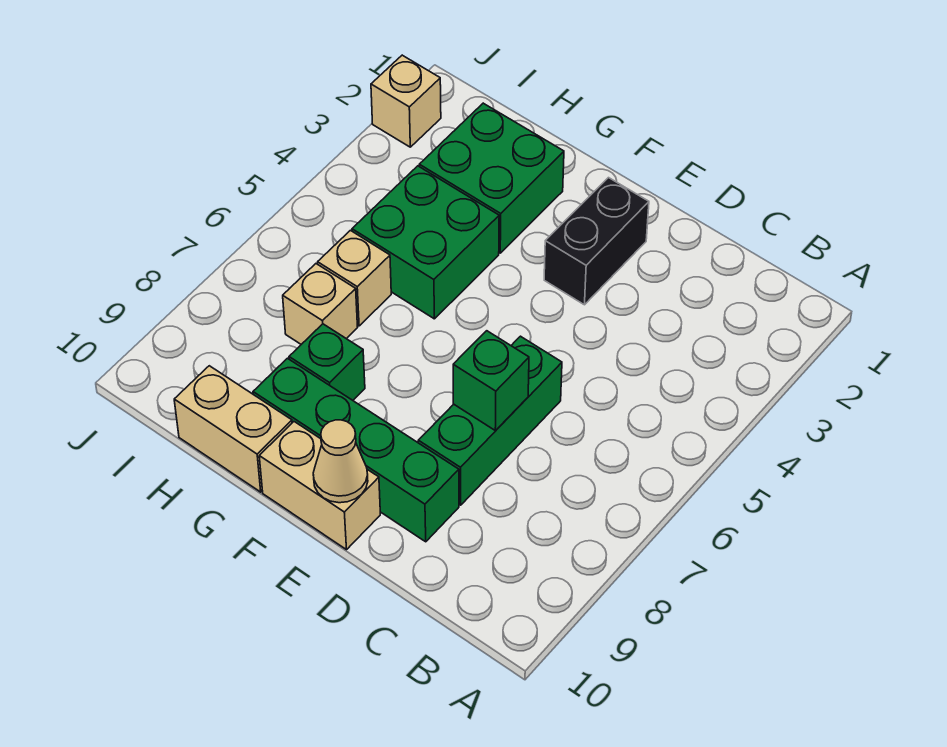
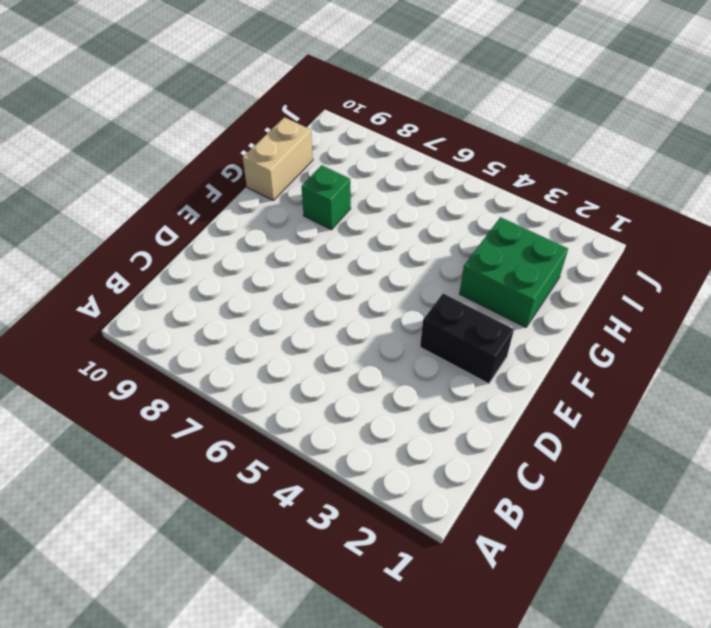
none -> green 1x3 brick [418,336,562,505]
none -> green 1x4 brick [253,358,459,542]
none -> tan 1x2 brick [259,422,380,550]

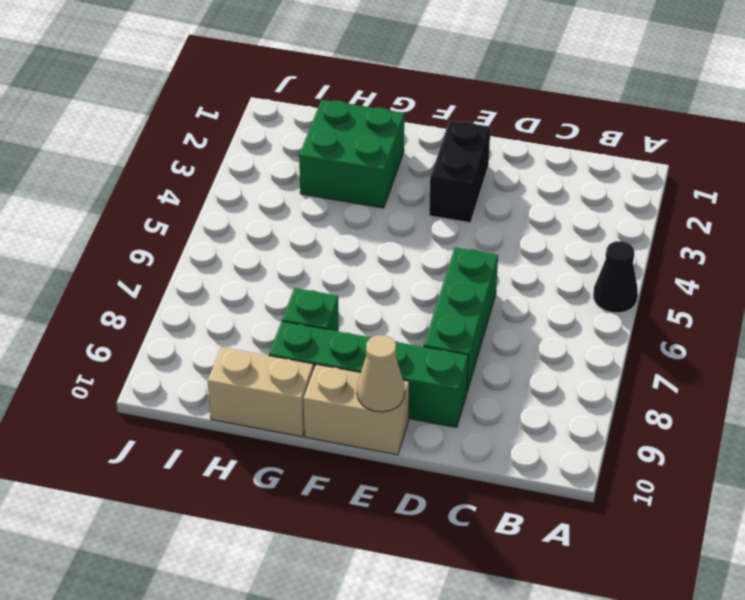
black 1x1 cone [593,241,638,313] -> none
none -> green 2x2 brick [352,166,499,319]
none -> tan 1x1 brick [318,230,391,326]
none -> tan 1x1 brick [283,264,358,344]

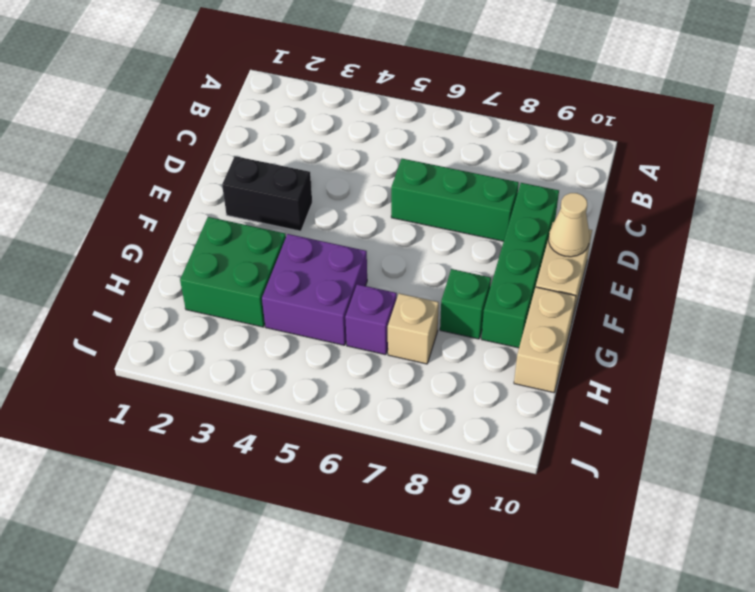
purple 2x2 brick [262,234,367,345] -> green 2x2 brick [352,166,499,319]
purple 1x1 brick [345,284,397,355] -> tan 1x1 brick [318,230,391,326]
none -> tan 1x1 brick [371,55,441,147]
none -> green 1x1 brick [453,331,529,430]

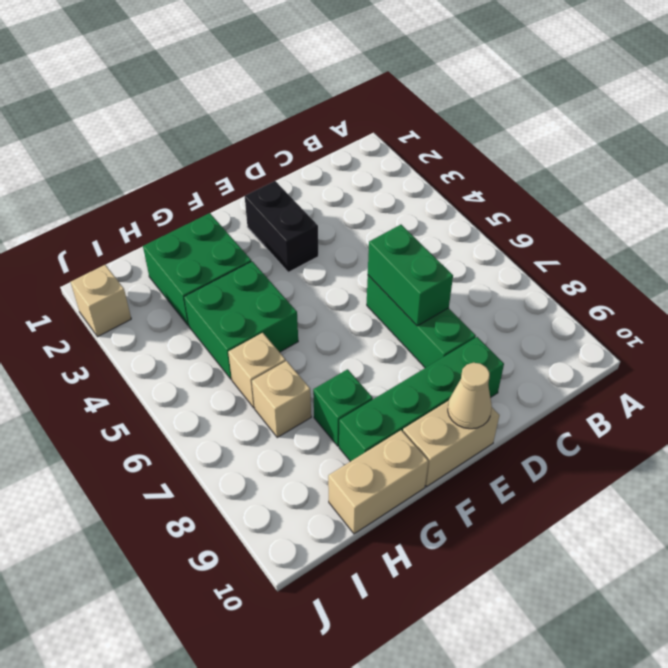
green 1x2 brick [368,225,453,326] -> green 1x1 brick [453,331,529,430]

